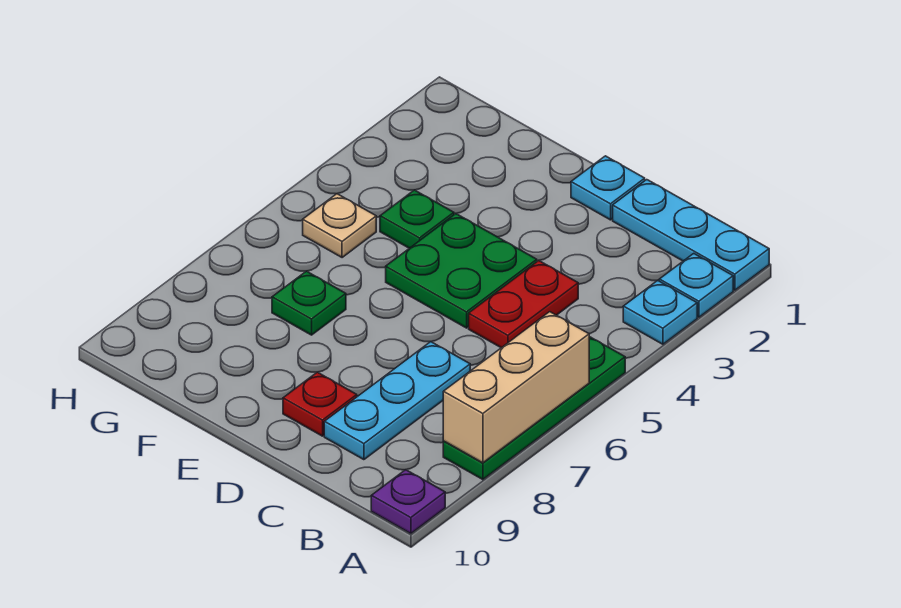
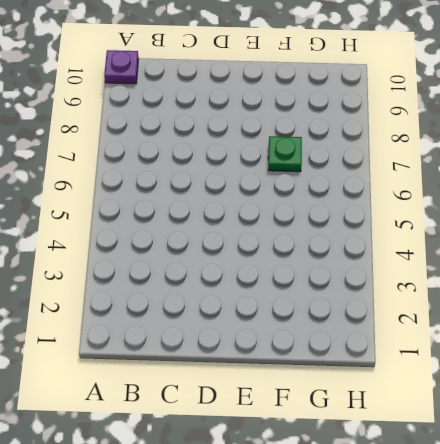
none -> cyan 1x3 plate [613,180,769,290]
none -> cyan 1x1 plate [659,253,733,317]
none -> cyan 1x1 plate [623,280,697,344]

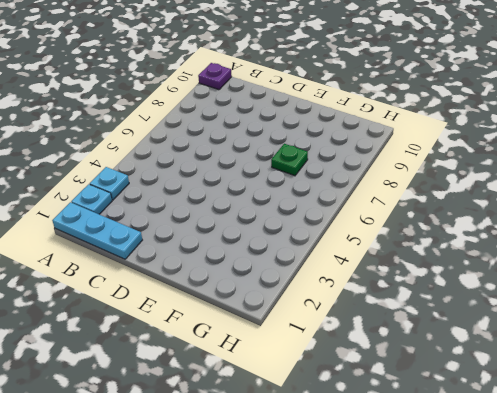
none -> green 1x4 plate [443,337,625,480]
none -> red 1x2 plate [469,261,578,348]
none -> cyan 1x3 plate [324,342,470,460]

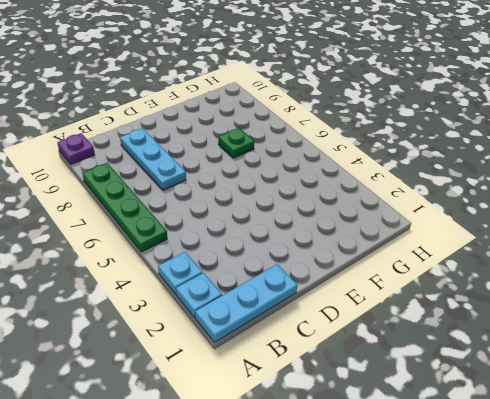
none -> red 1x2 plate [469,261,578,348]
none -> cyan 1x1 plate [571,156,645,220]
none -> green 2x2 plate [386,214,537,328]

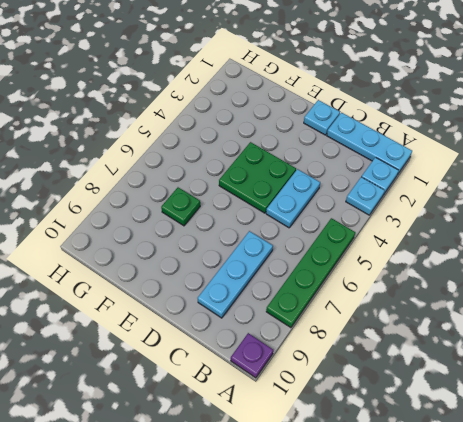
cyan 1x2 plate [266,169,320,228] -> red 1x2 plate [469,261,578,348]
none -> red 1x1 plate [283,372,357,436]
none -> green 1x1 plate [380,190,454,248]
none -> tan 1x1 plate [303,194,376,258]

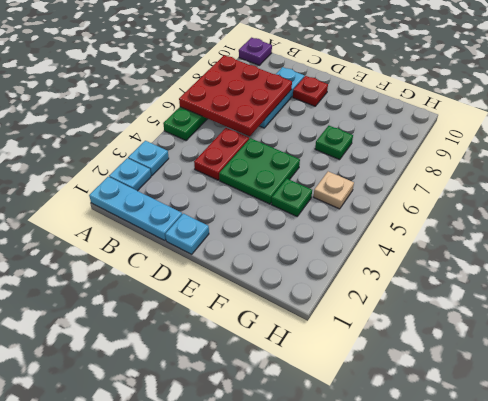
red 3x3 plate [179,55,292,136] -> tan 1x3 brick [443,312,589,463]

